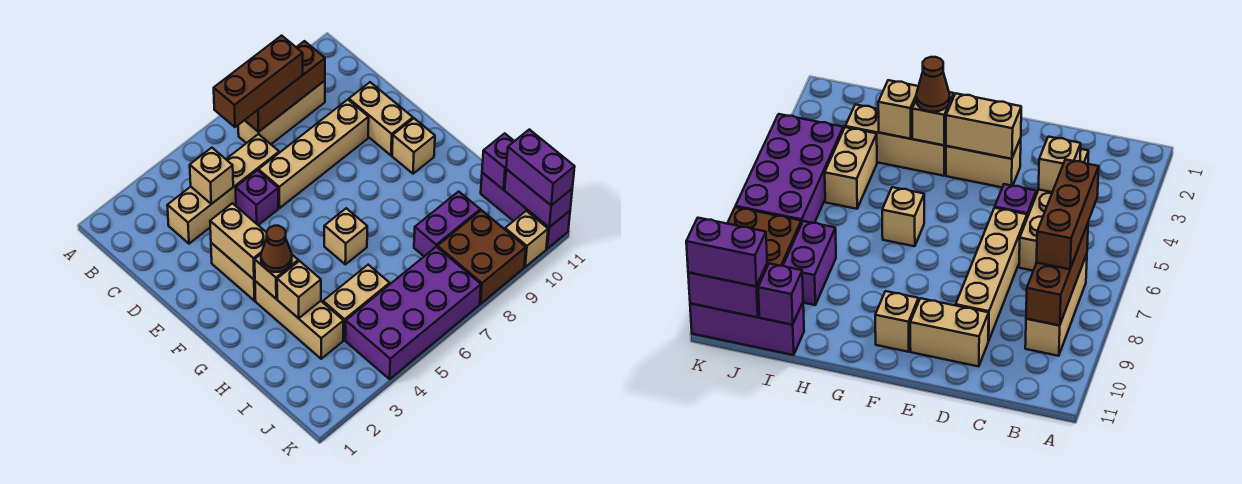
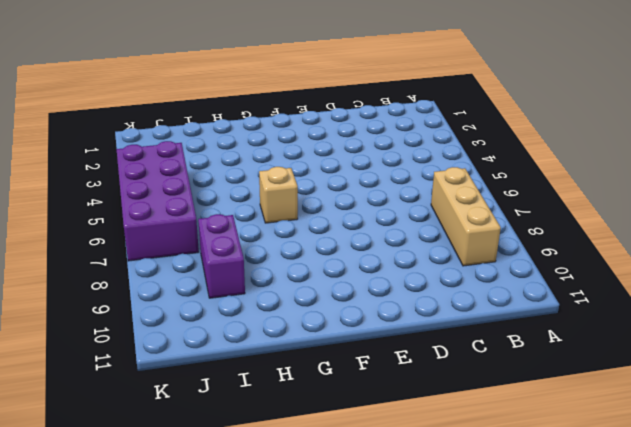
none -> tan 1x4 brick [167,134,279,244]
none -> purple 1x1 brick [236,170,278,225]
none -> tan 1x4 brick [258,100,369,208]

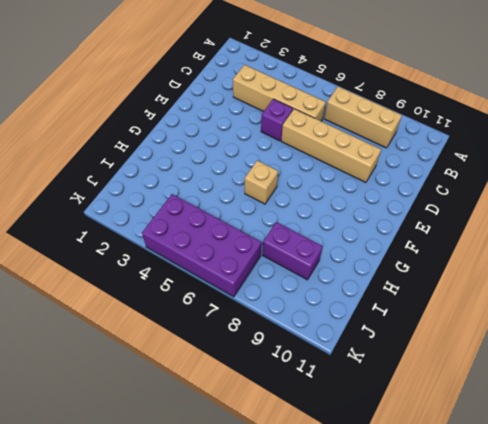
none -> tan 1x2 brick [349,82,413,155]
none -> tan 1x2 brick [211,243,255,301]
none -> tan 1x1 brick [392,118,435,174]

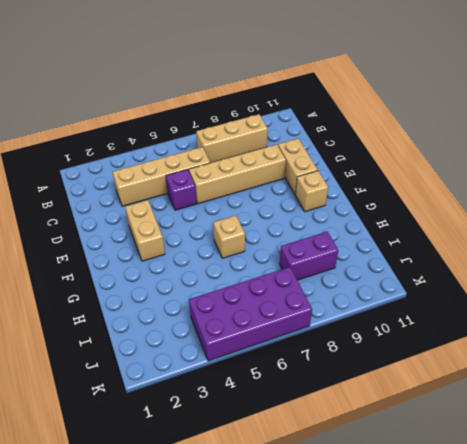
none -> tan 1x3 brick [255,281,344,359]
none -> tan 1x2 brick [323,265,390,340]
none -> purple 1x3 brick [481,173,570,249]

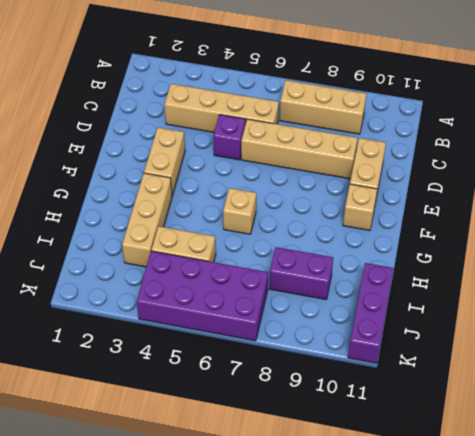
none -> brown 2x2 brick [437,210,526,304]
none -> tan 1x1 brick [505,211,548,267]
none -> brown 1x3 brick [245,41,325,132]

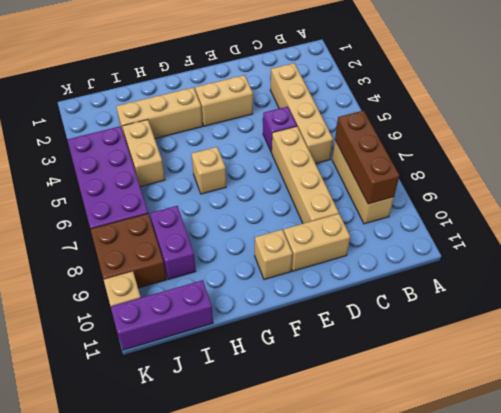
none -> tan 1x1 brick [190,148,233,204]
none -> tan 1x2 brick [210,203,267,279]
none -> tan 1x1 brick [255,255,298,299]

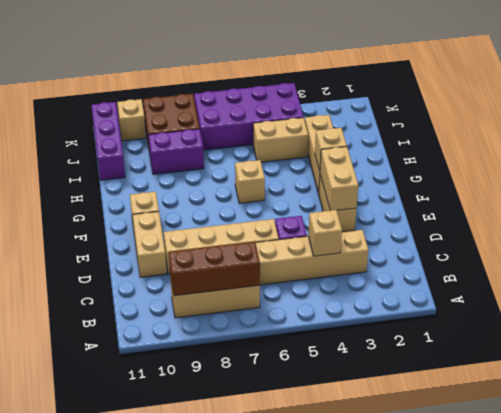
none -> tan 1x1 brick [277,261,321,318]
none -> purple 1x1 brick [482,133,514,190]
none -> purple 1x2 brick [505,169,572,227]

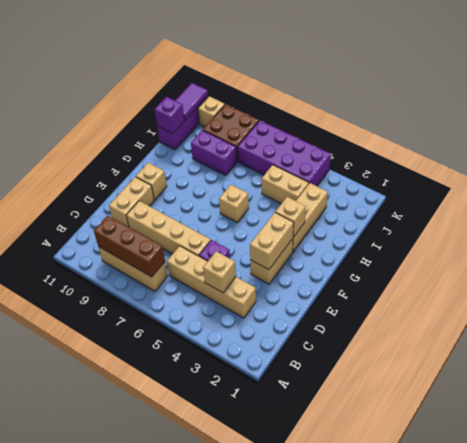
purple 1x2 tile [175,83,208,120] -> purple 1x2 brick [505,169,572,227]
none -> tan 1x1 brick [277,261,321,318]
none -> brown 1x3 brick [214,36,303,127]
none -> brown 1x1 cone [261,226,292,272]

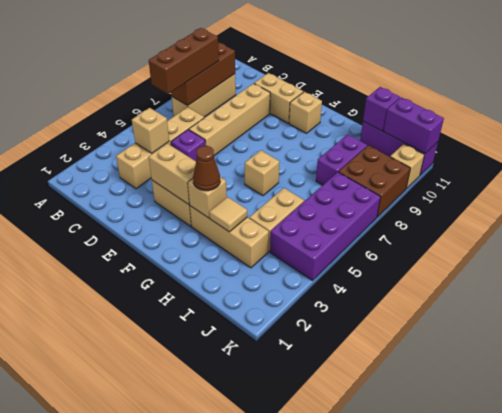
tan 1x1 tile [209,197,247,232] -> tan 1x1 brick [277,261,321,318]
none -> purple 1x2 brick [506,129,575,205]

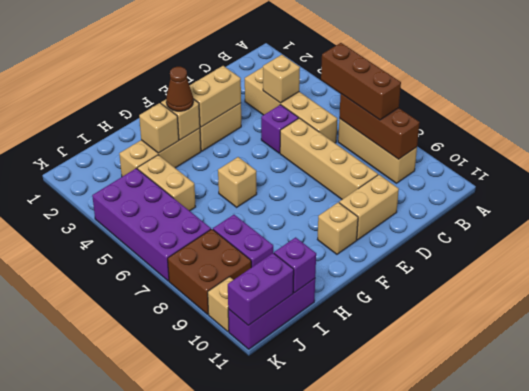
none -> purple 1x2 brick [506,129,575,205]

